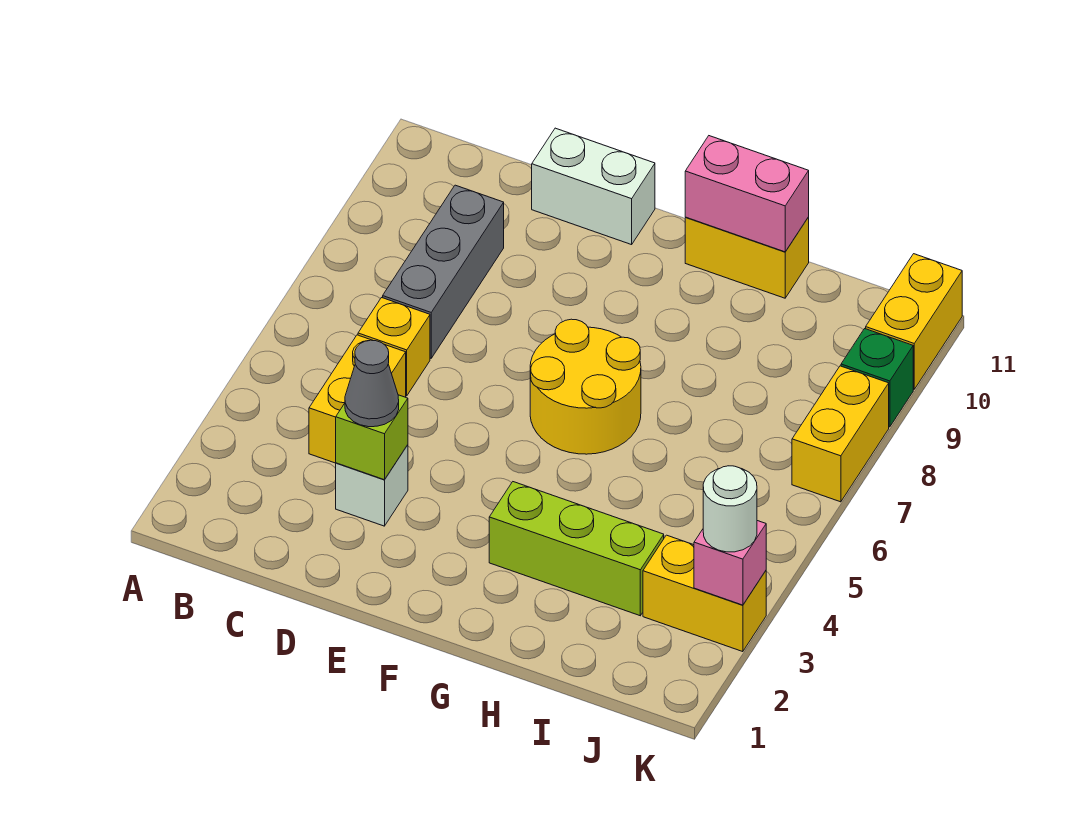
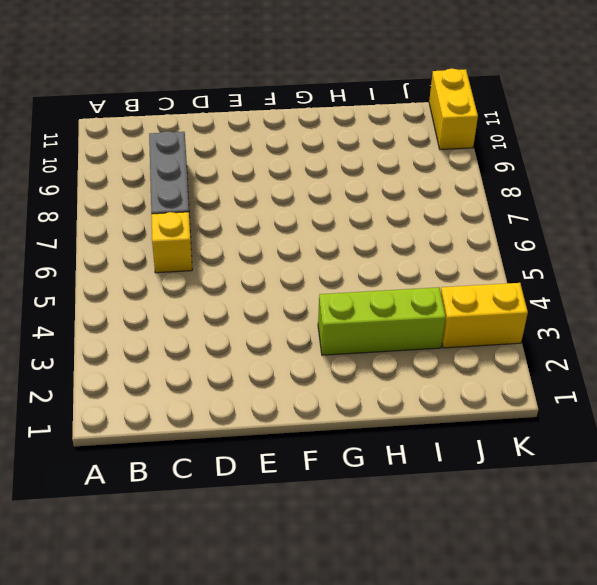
none -> yellow 1x2 brick [309,335,406,463]
none -> white 1x1 brick [336,445,408,526]
none -> white 1x2 brick [532,128,655,245]

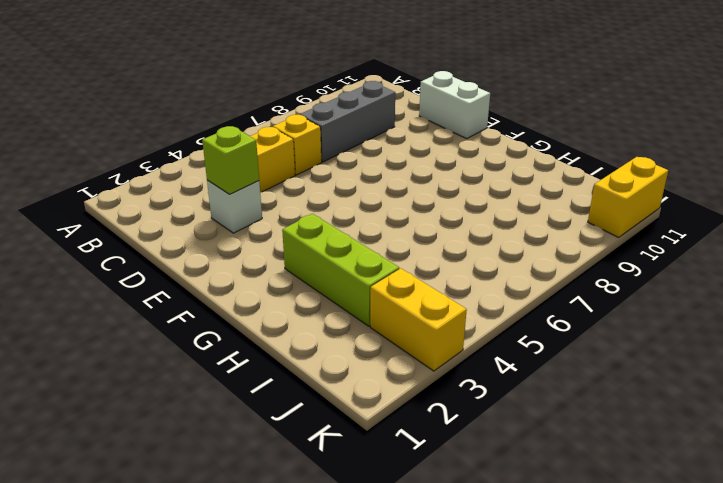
none -> yellow 2x2 round brick [530,319,641,454]
none -> yellow 1x2 brick [685,217,809,298]
none -> yellow 1x2 brick [792,366,889,502]

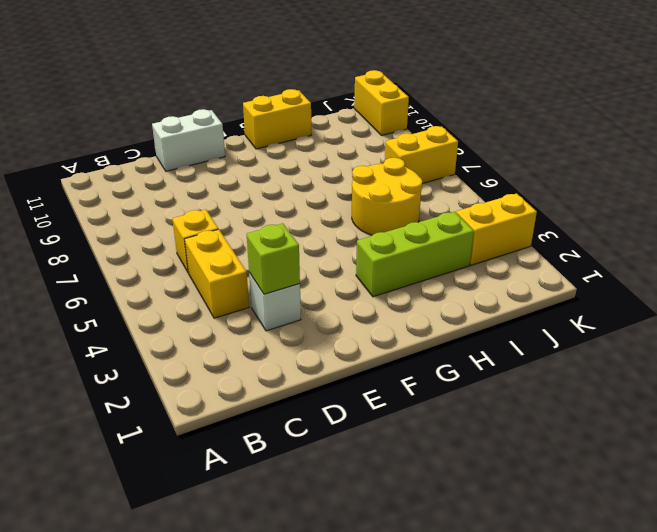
yellow 2x2 round brick [352,158,422,235] -> yellow 2x2 round brick moved to [530,319,641,454]
yellow 1x2 brick [385,126,458,184] -> yellow 1x2 brick turned to [792,366,889,502]
none -> grey 1x3 brick [383,185,504,358]
none -> green 1x1 brick [841,329,913,427]
none -> pink 1x2 brick [685,136,809,252]

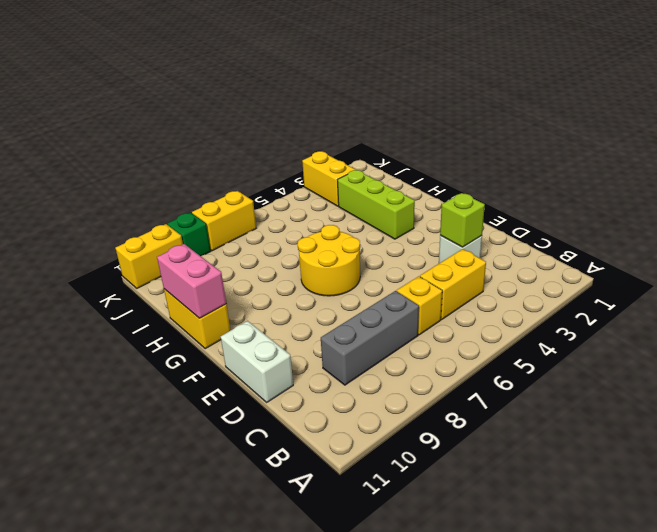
none -> pink 1x1 brick [694,521,766,605]
none -> grey 1x1 cone [345,340,399,427]
none -> white 1x1 round brick [703,466,757,552]

